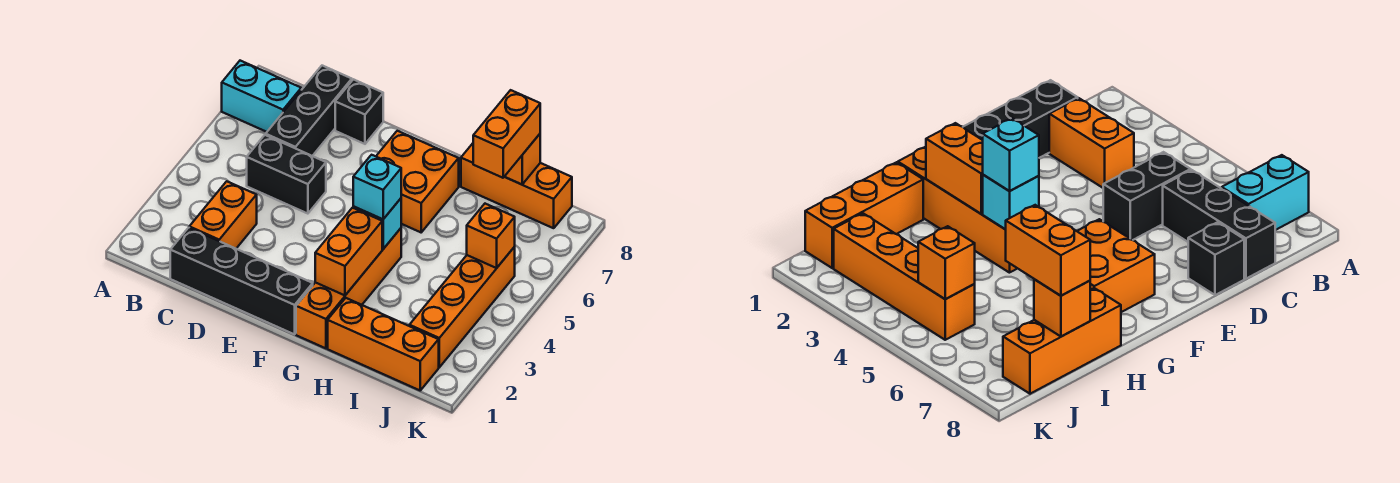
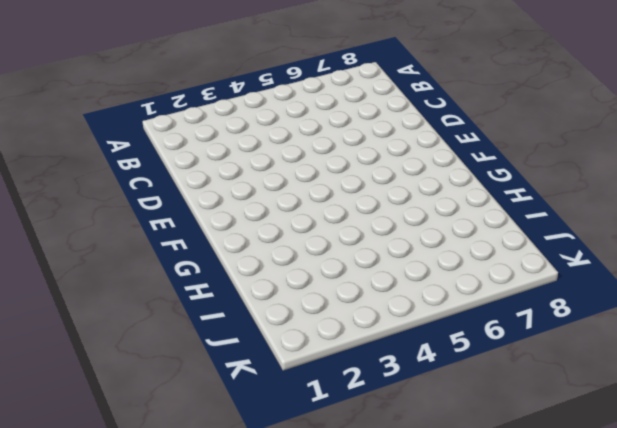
none -> cyan 1x2 brick [222,61,301,132]
none -> black 1x4 brick [170,228,313,334]
none -> orange 1x2 brick [189,181,257,249]

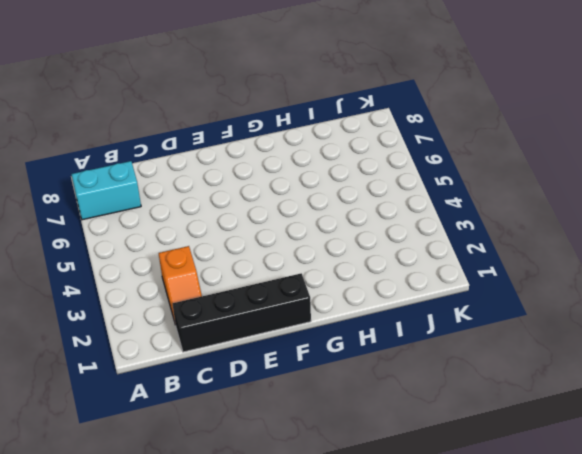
orange 1x2 slope [159,246,202,325] -> orange 1x2 brick [189,181,257,249]
none -> black 1x2 brick [247,135,326,214]
none -> black 1x3 brick [266,66,352,156]
none -> black 1x1 brick [335,79,383,144]

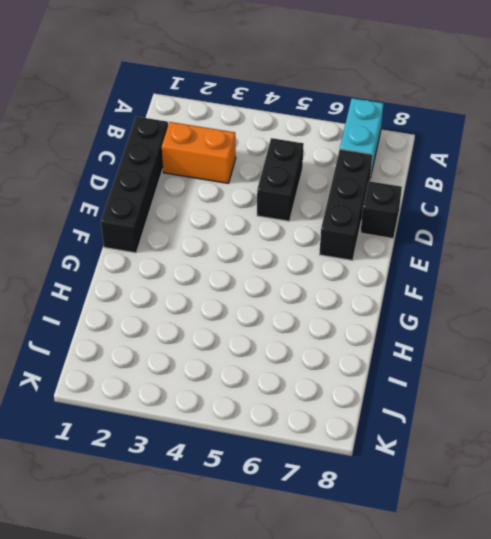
black 1x3 brick [319,149,373,260] -> black 1x3 brick turned to [266,66,352,156]
none -> orange 2x2 brick [376,131,459,232]
none -> orange 1x4 brick [296,228,401,348]
none -> orange 1x3 brick [328,298,439,390]

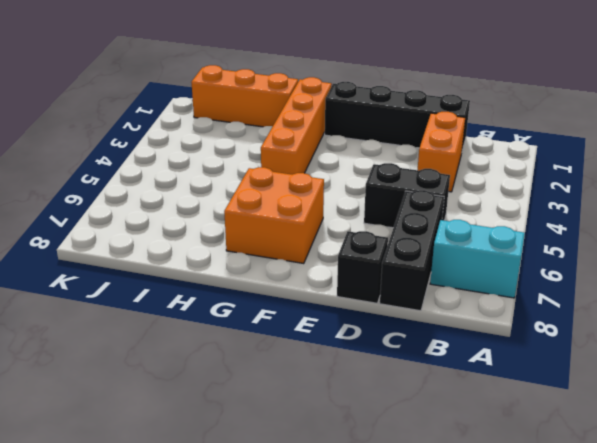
none -> orange 1x3 brick [461,143,572,228]
none -> orange 1x4 brick [409,247,515,367]
none -> orange 1x2 brick [315,208,382,295]

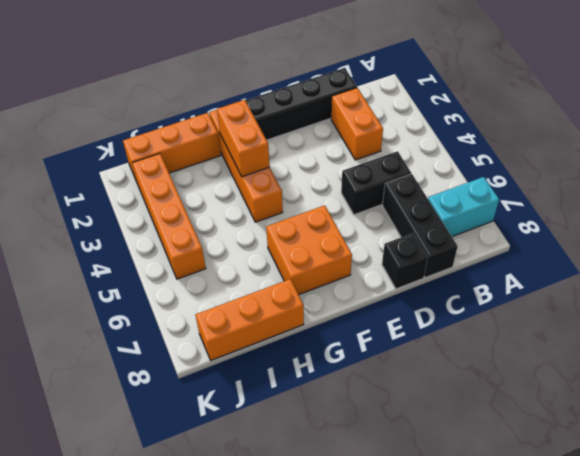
none -> cyan 1x1 brick [353,199,401,249]
none -> orange 1x1 brick [505,134,540,184]
none -> orange 1x1 brick [467,204,515,268]

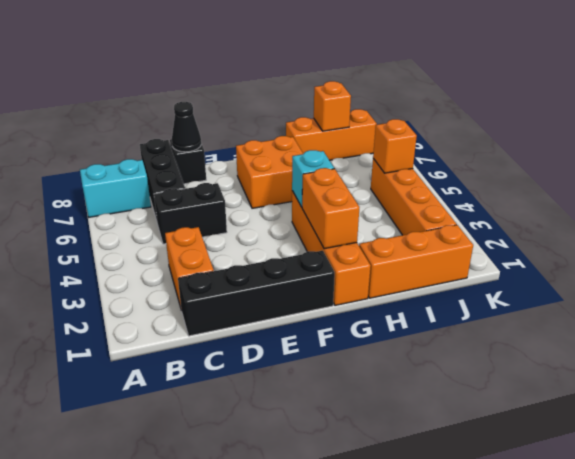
black 1x1 cone [172,102,201,152] -> none
none -> cyan 1x1 brick [353,155,401,219]
none -> orange 1x2 brick [473,90,540,178]

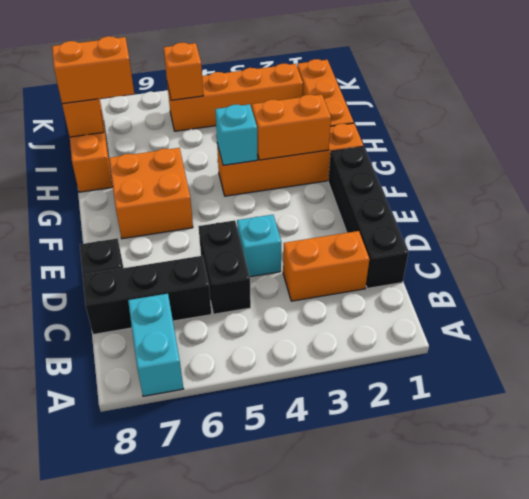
cyan 1x1 brick [237,215,281,277] -> cyan 1x1 brick moved to [353,155,401,219]

